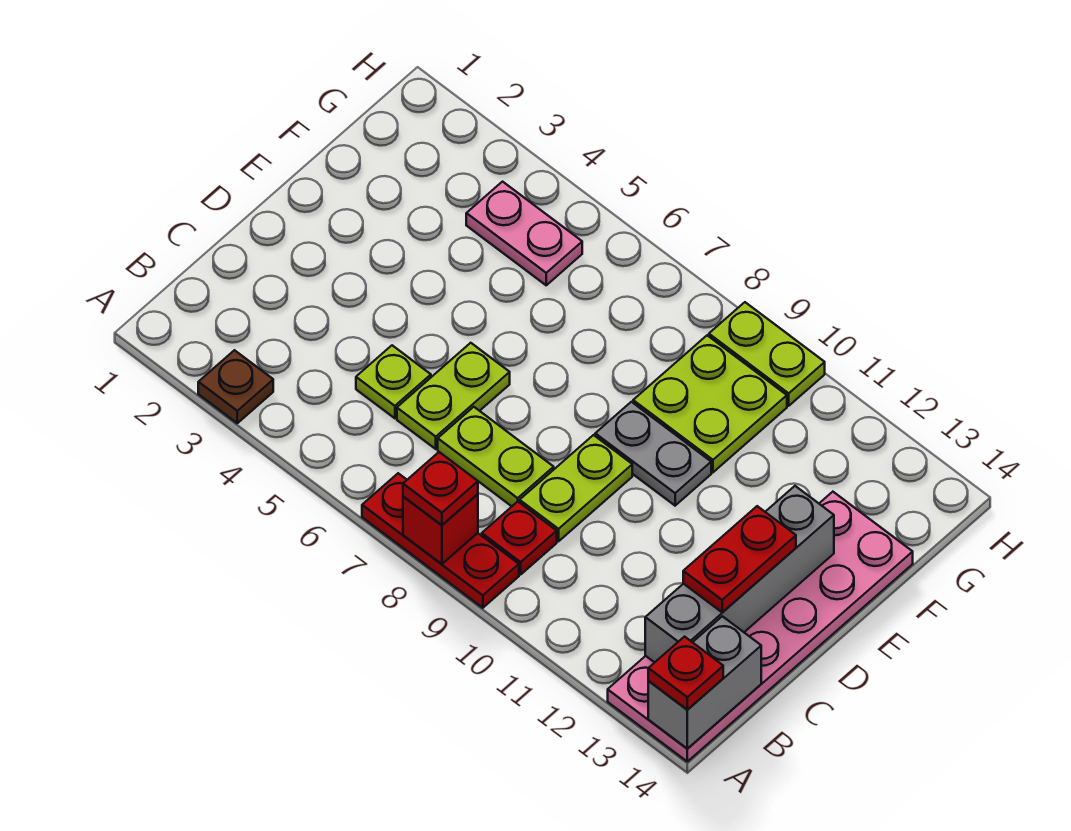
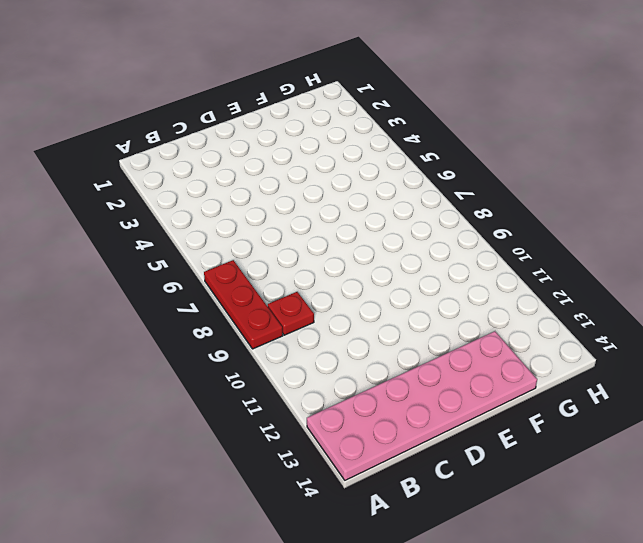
none -> brown 1x1 plate [198,350,273,423]
none -> lime 1x1 plate [356,345,431,418]
none -> lime 1x2 plate [397,343,510,449]

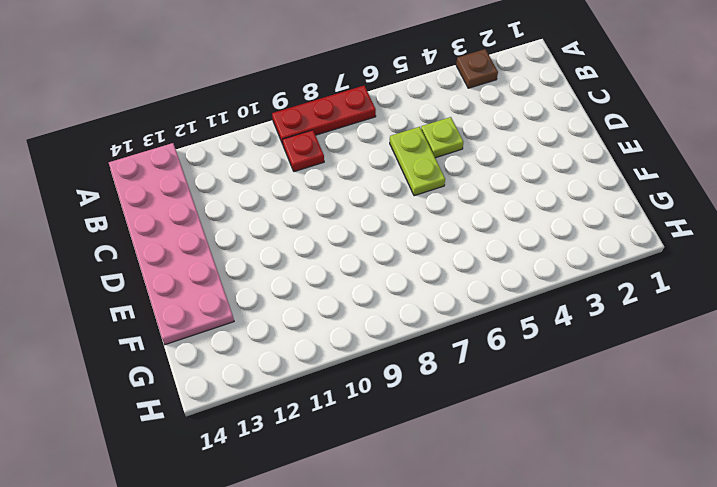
none -> lime 1x2 plate [438,407,554,506]
none -> lime 1x2 plate [520,435,632,541]
none -> grey 1x2 plate [595,402,711,506]

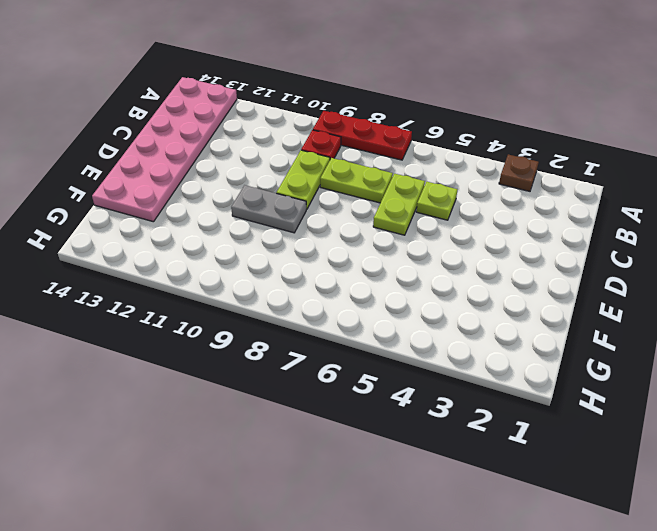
none -> lime 2x2 plate [633,335,787,472]
none -> pink 1x2 plate [466,182,582,285]
none -> lime 1x2 plate [709,302,825,406]

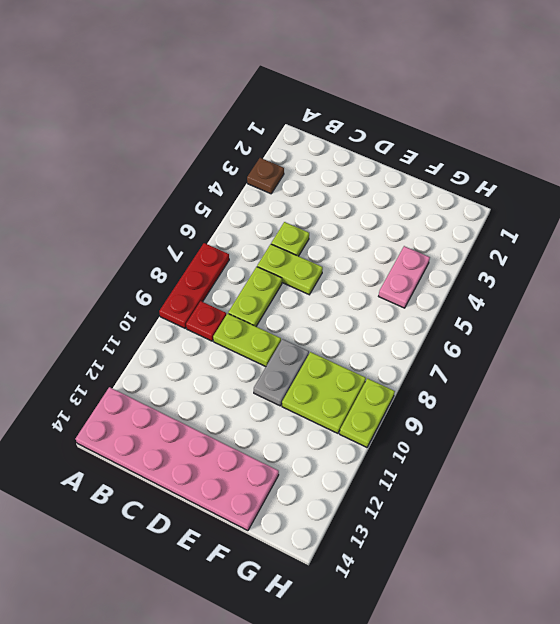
none -> red 1x1 brick [403,494,478,564]
none -> grey 1x2 brick [648,616,761,749]
none -> grey 1x4 brick [645,486,834,662]

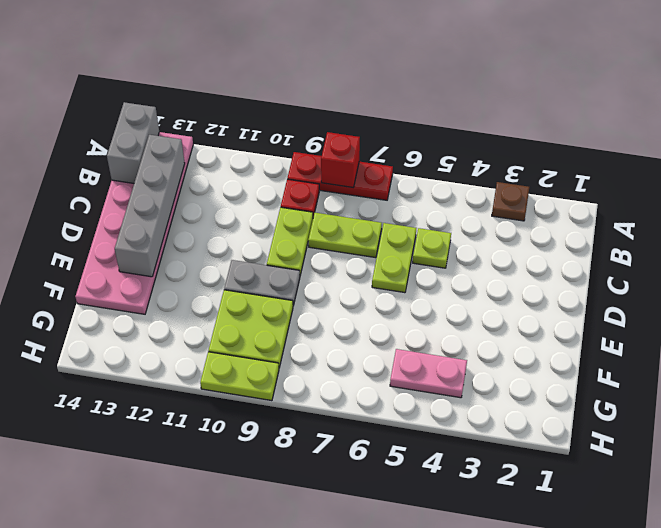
none -> red 1x1 plate [403,452,478,525]
none -> red 1x1 plate [648,637,723,710]
none -> red 1x2 plate [683,506,796,612]

